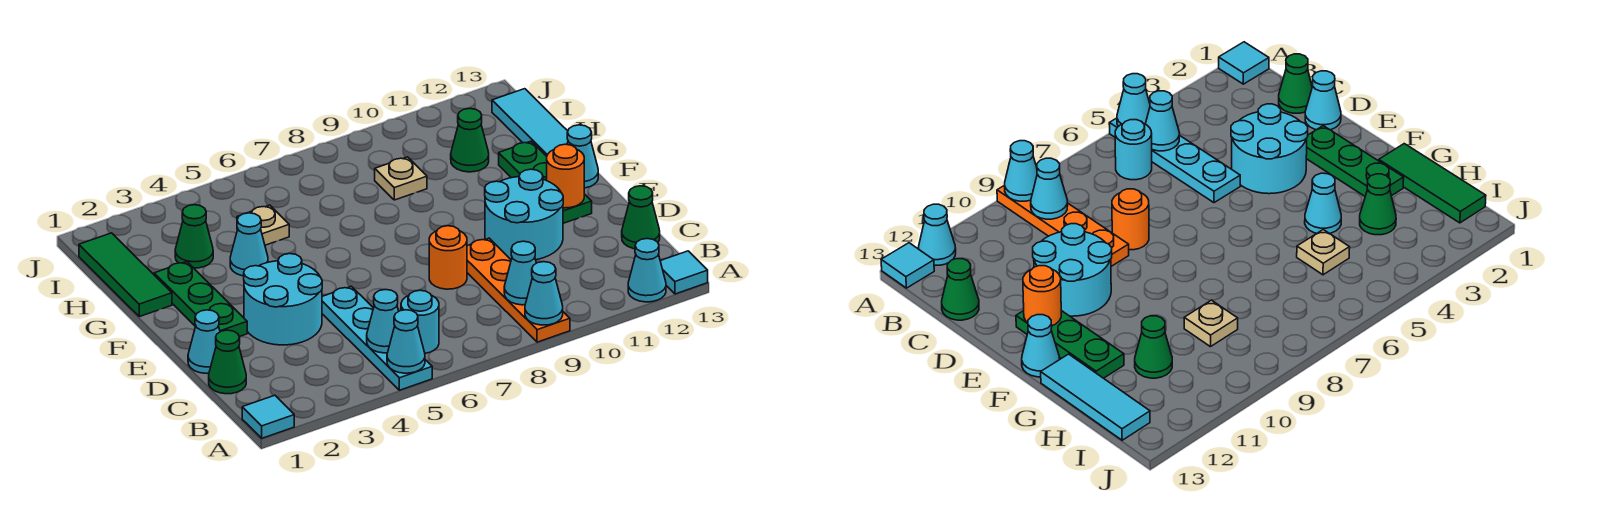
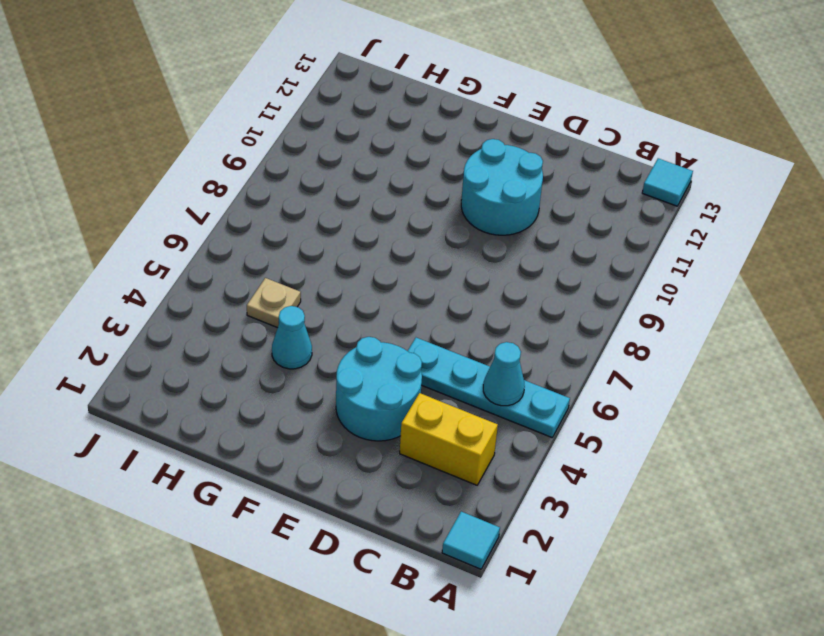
yellow 1x2 brick [400,393,498,485] -> none
none -> orange 1x4 plate [467,238,570,342]
none -> cyan 1x1 cone [628,239,666,302]
none -> cyan 1x1 round brick [401,290,439,353]

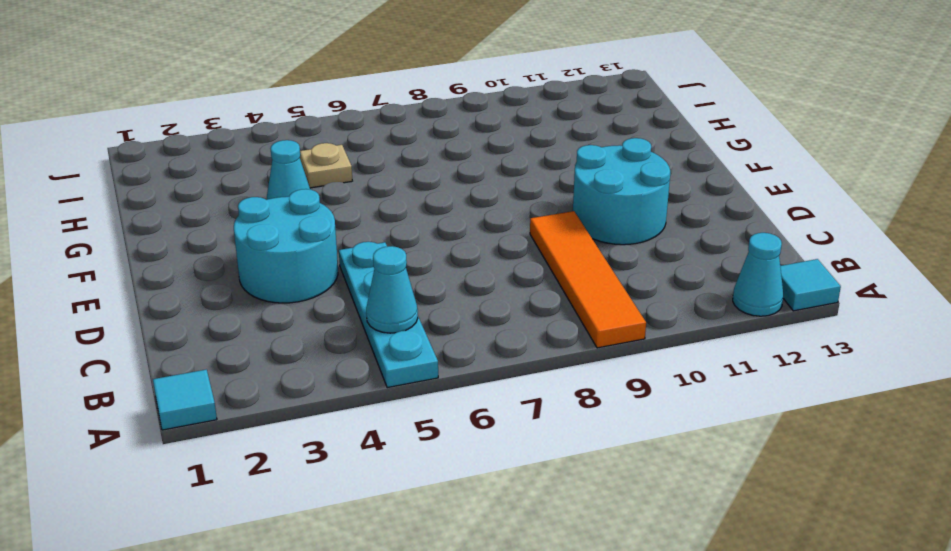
orange 1x4 tile [530,211,646,348] -> orange 1x4 plate [467,238,570,342]
none -> cyan 1x1 round brick [401,290,439,353]
none -> green 1x1 cone [209,330,246,394]
none -> green 1x1 cone [622,186,660,249]

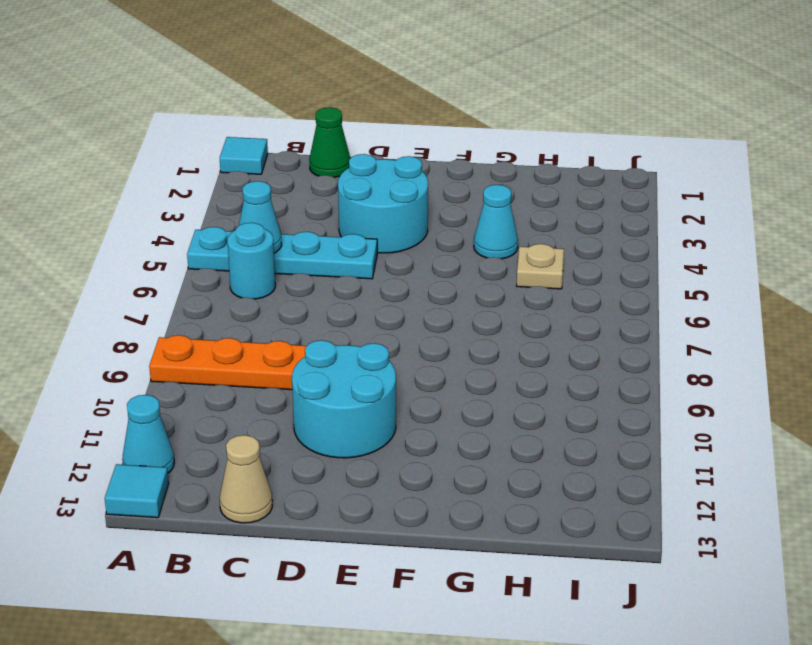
tan 1x1 cone [220,435,272,523] -> green 1x1 cone [622,186,660,249]
none -> cyan 1x1 cone [188,310,220,373]
none -> orange 1x1 round brick [429,226,467,289]
none -> green 1x3 plate [154,262,247,337]

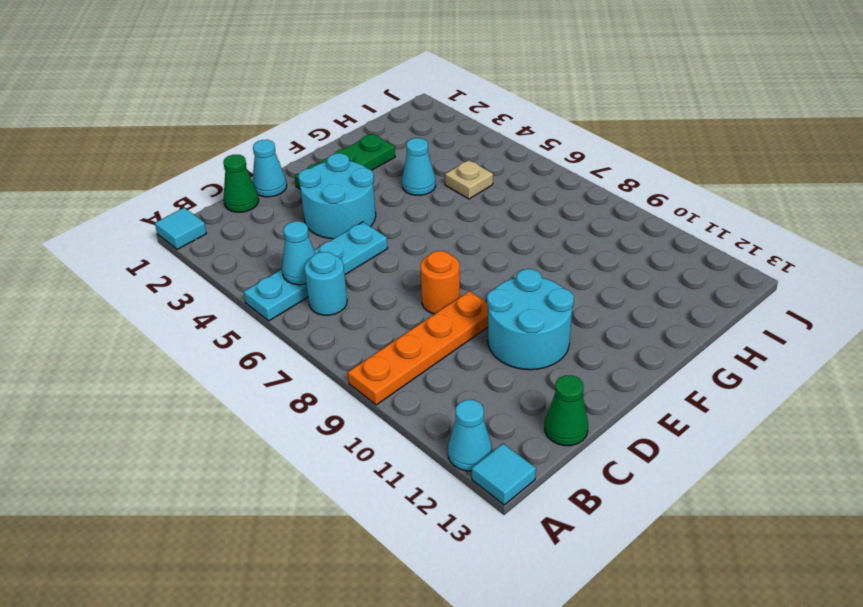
none -> green 1x3 plate [499,141,592,223]
none -> cyan 1x1 cone [567,125,598,188]
none -> green 1x3 tile [79,233,172,317]

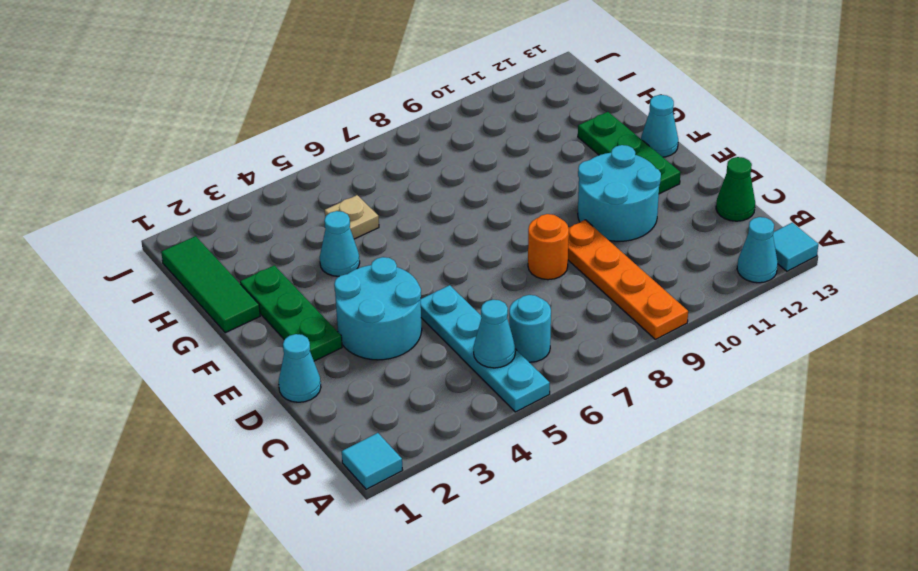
none -> green 1x1 cone [209,330,246,394]
none -> cyan 1x3 tile [492,89,568,156]
none -> green 1x1 cone [175,205,213,268]

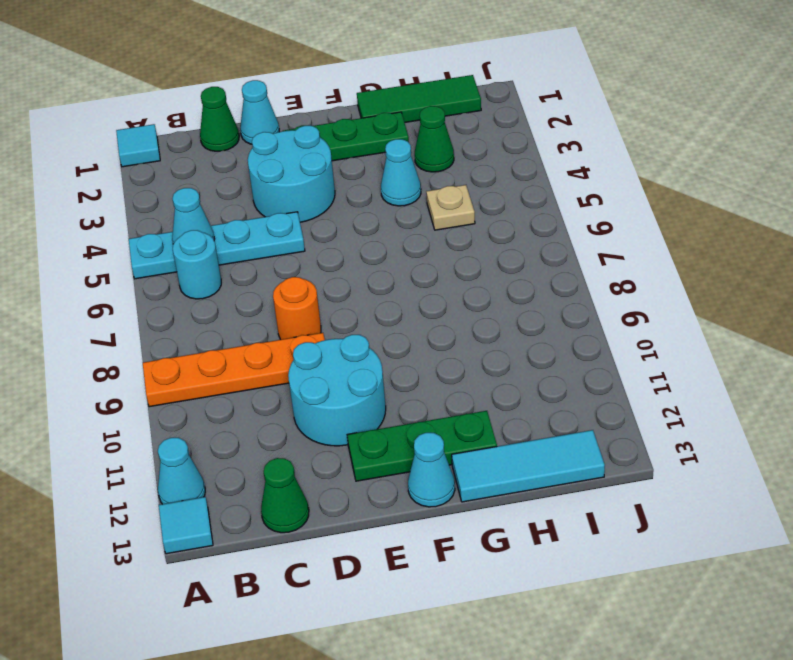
none -> tan 1x1 plate [375,157,427,200]
none -> green 1x1 cone [451,108,489,172]
none -> cyan 1x1 cone [387,310,425,373]

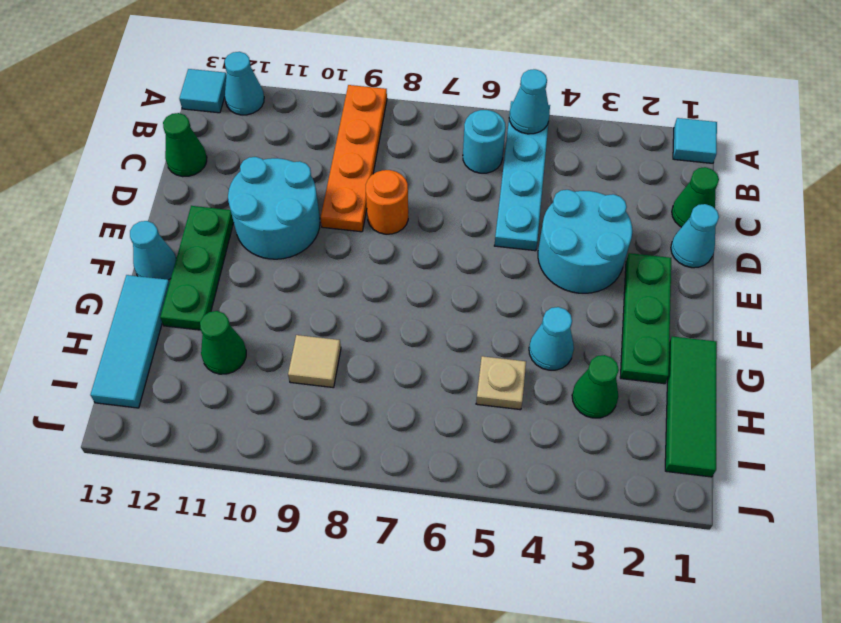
tan 1x1 tile [288,335,341,388] -> tan 1x1 plate [375,157,427,200]
none -> cyan 1x1 cone [525,262,563,325]
none -> cyan 1x1 cone [367,290,399,353]
none -> cyan 1x1 cone [504,241,536,305]

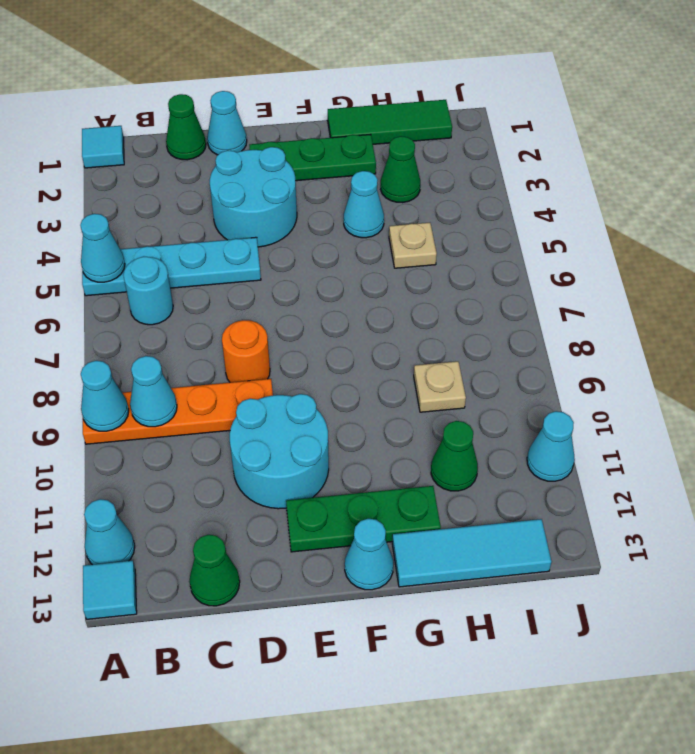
cyan 1x1 cone [527,411,575,481] -> cyan 1x1 cone moved to [367,290,399,353]
none -> orange 1x1 round brick [547,144,584,208]

